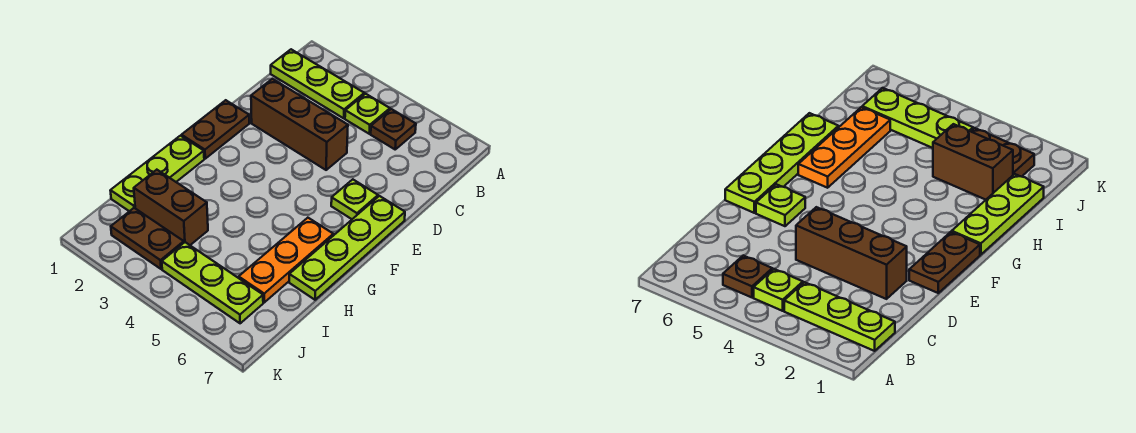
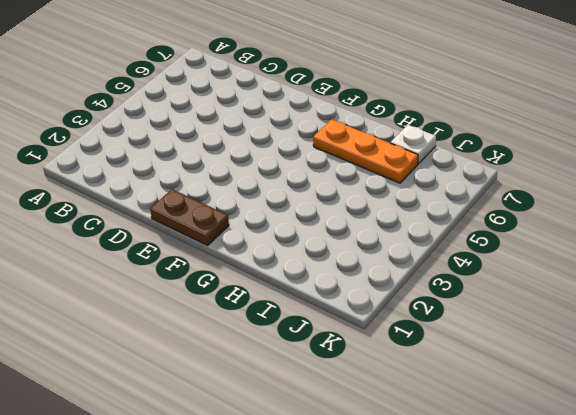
white 1x1 plate [391,125,436,164] -> none
none -> lime 1x3 plate [271,49,364,118]
none -> lime 1x1 plate [345,94,390,134]
none -> brown 1x1 plate [371,109,416,149]

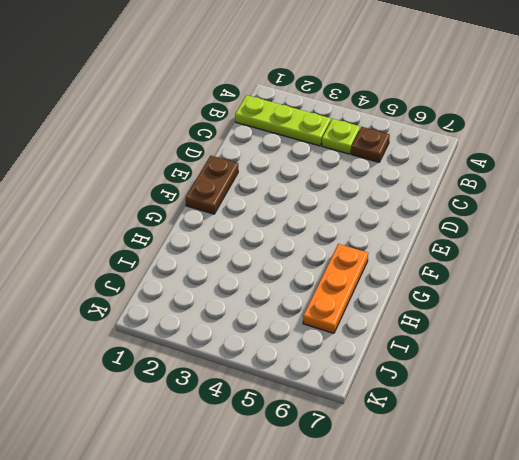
none -> brown 1x3 brick [251,79,348,170]
none -> lime 1x1 plate [331,179,378,219]
none -> lime 1x4 plate [289,196,405,300]

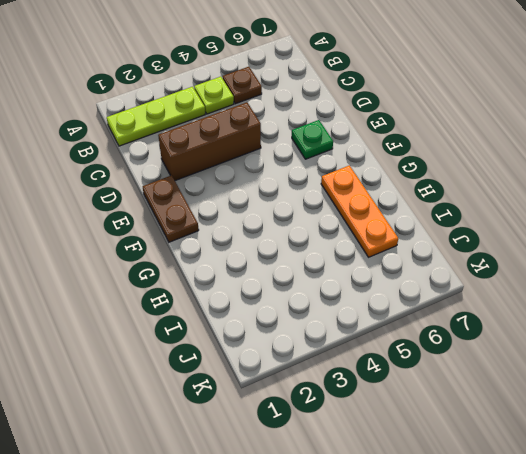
green 1x1 plate [292,120,333,159] -> lime 1x1 plate [331,179,378,219]
none -> lime 1x4 plate [289,196,405,300]
none -> lime 1x3 plate [110,136,204,211]
none -> brown 1x2 brick [134,170,208,245]

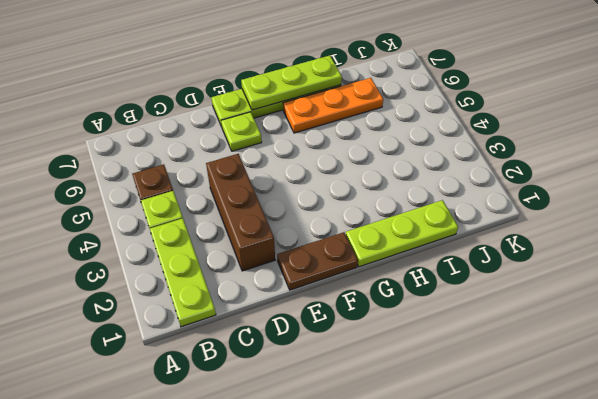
lime 1x3 plate [241,56,342,110] -> lime 1x3 plate turned to [162,242,263,323]
none -> brown 1x2 brick [134,170,208,245]
none -> brown 1x2 plate [111,208,184,269]

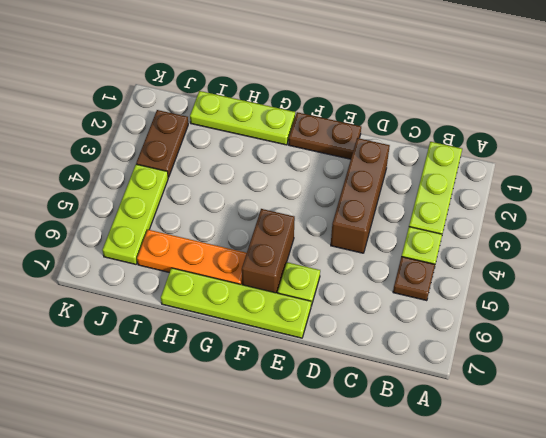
brown 1x2 brick [242,209,295,293] -> brown 1x2 brick moved to [134,170,208,245]

